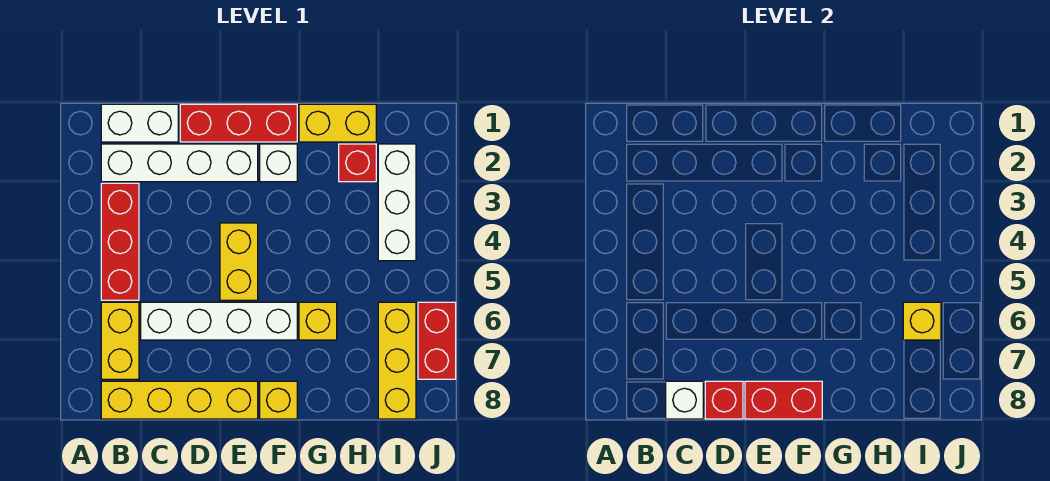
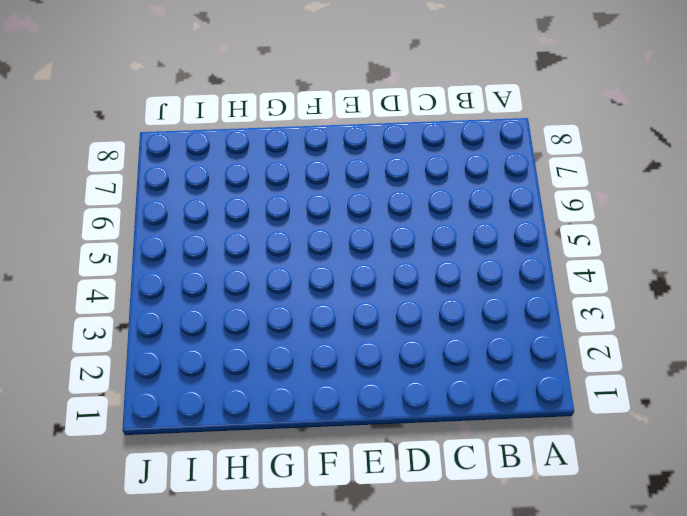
none -> white 1x2 brick [101,104,178,142]
none -> white 1x4 brick [101,144,258,182]
none -> red 1x3 brick [101,183,139,300]

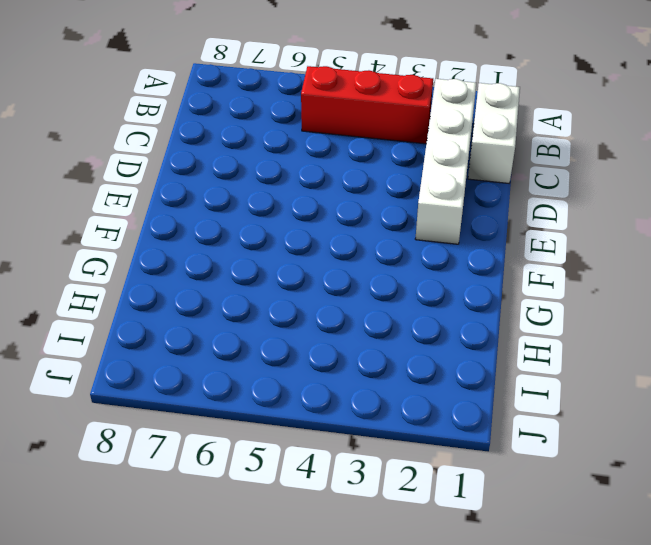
none -> yellow 1x2 brick [101,302,139,379]
none -> yellow 1x4 brick [101,381,258,419]
none -> white 1x4 brick [141,302,297,340]

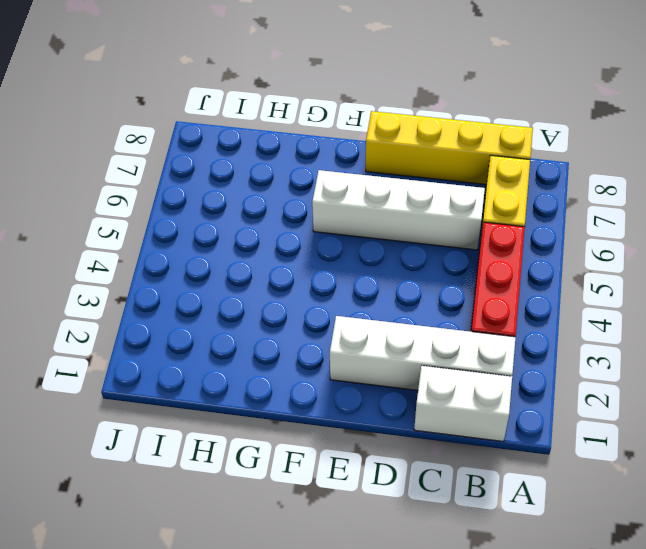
none -> red 1x3 brick [180,104,297,142]
none -> yellow 1x2 brick [220,223,258,300]
none -> white 1x1 brick [260,144,297,182]

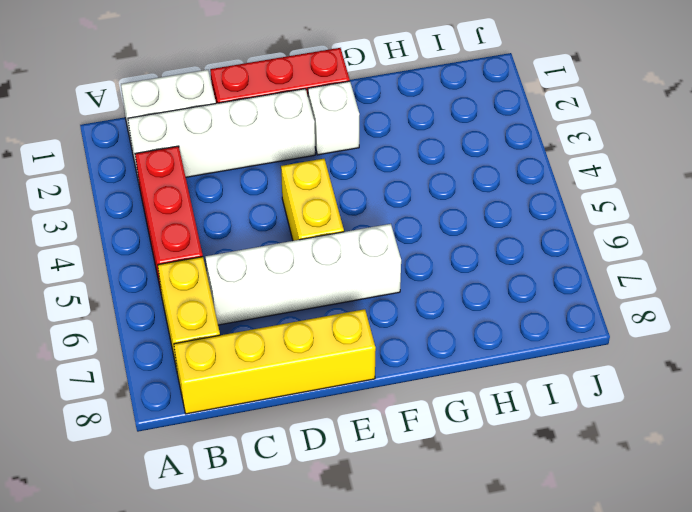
none -> yellow 1x1 brick [260,381,297,419]
none -> yellow 1x2 brick [299,104,376,142]
none -> yellow 1x1 brick [299,302,337,340]

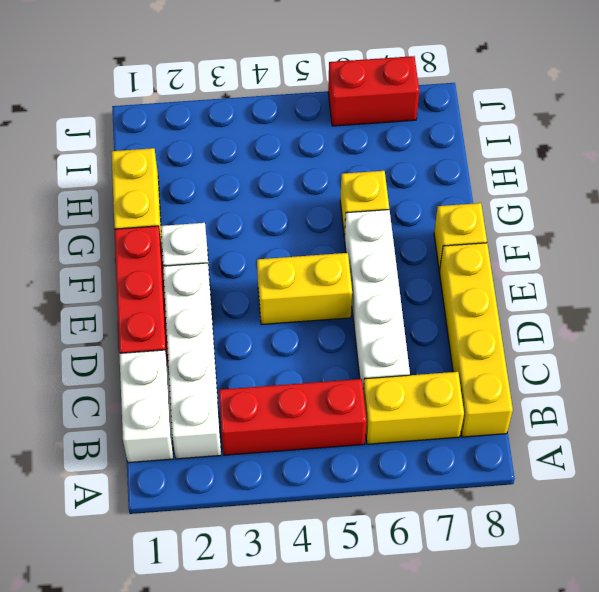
none -> red 1x1 brick [339,144,376,182]
none -> white 1x3 brick [378,144,416,261]
none -> yellow 1x3 brick [378,302,416,419]

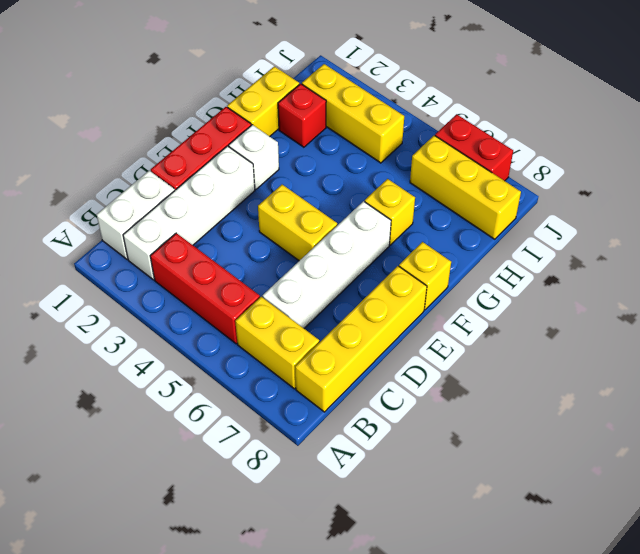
yellow 1x3 brick [302,64,404,163] -> white 1x3 brick [378,144,416,261]
none -> white 1x1 brick [666,381,703,419]
none -> red 1x1 brick [705,381,743,419]
none -> red 1x2 brick [745,381,822,419]

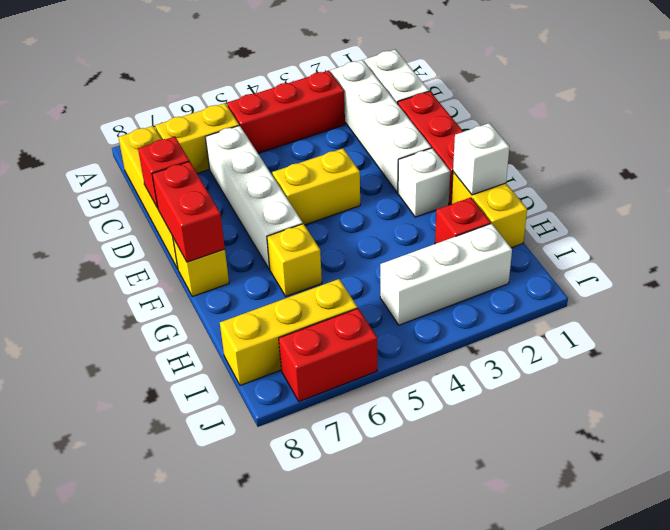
white 1x1 brick [453,123,509,195] -> white 1x1 brick moved to [666,381,703,419]
none -> yellow 1x1 brick [903,302,941,340]

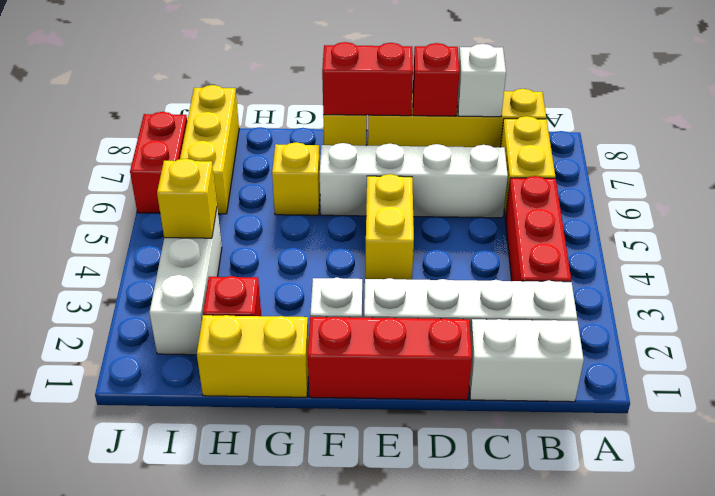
yellow 1x1 brick [157,159,217,238] -> yellow 1x1 brick moved to [903,302,941,340]

